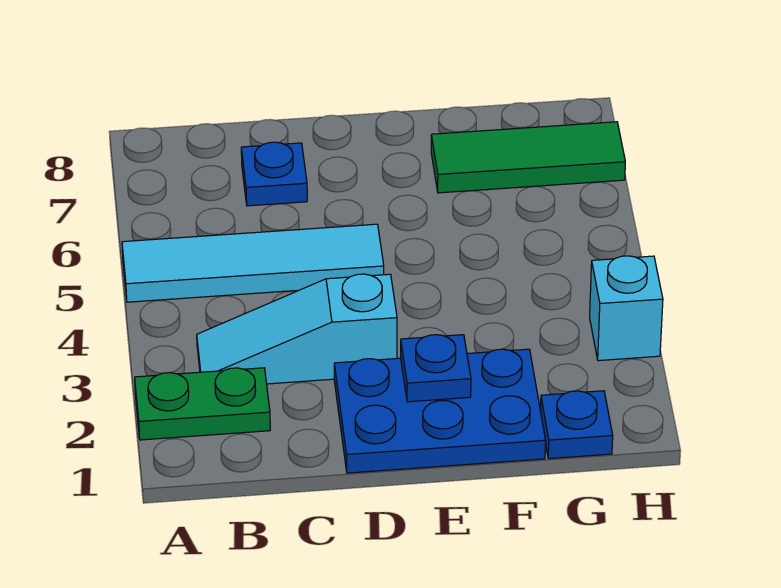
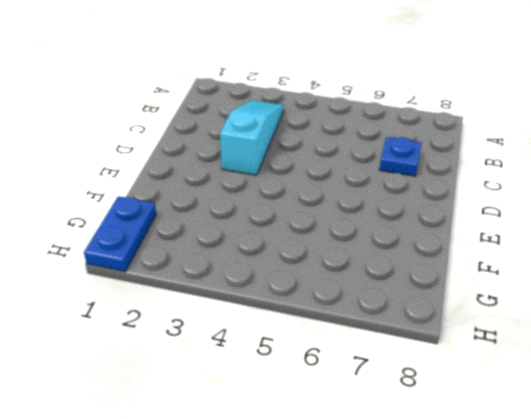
blue 1x2 plate [84,196,156,272] -> blue 1x1 plate [541,391,613,459]
none -> green 1x2 plate [135,368,270,440]
none -> cyan 1x4 tile [122,224,384,302]

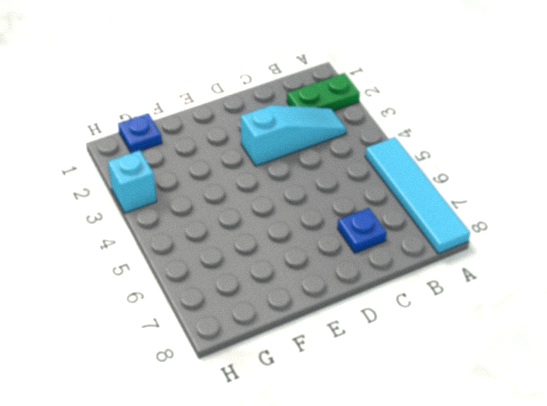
cyan 1x4 tile [365,137,470,254] -> cyan 1x4 tile turned to [122,224,384,302]
none -> blue 2x3 plate [334,349,546,473]
none -> green 1x3 tile [431,122,625,193]

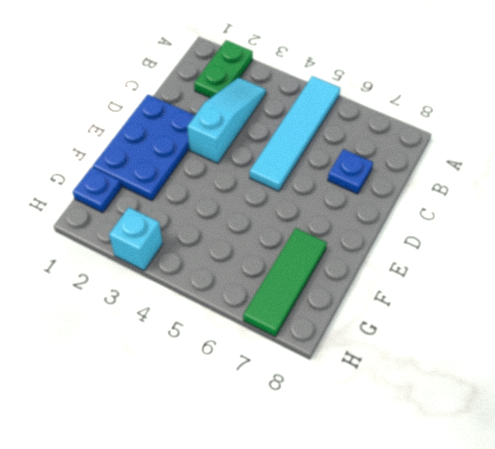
none -> blue 1x1 plate [401,335,471,402]

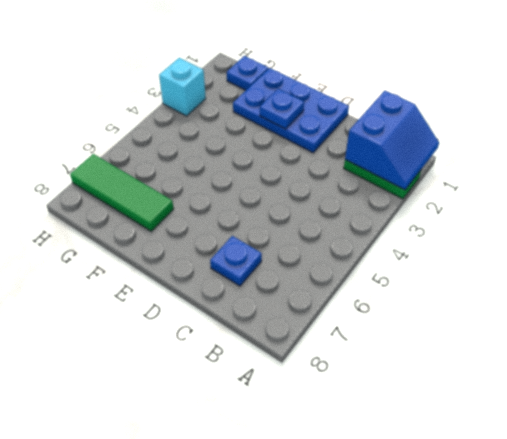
blue 2x2 slope [345,91,439,190] -> none
none -> cyan 1x4 tile [122,224,384,302]
none -> cyan 1x3 slope [197,274,397,384]

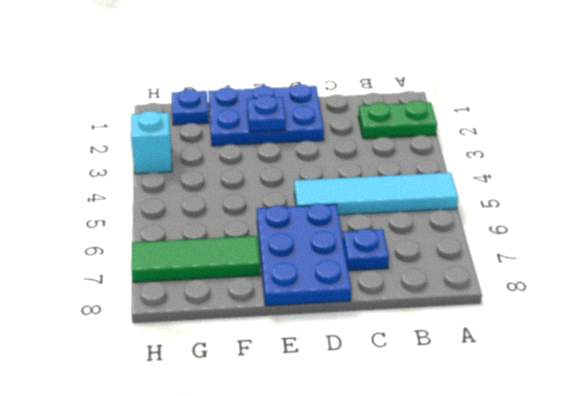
blue 2x3 plate [257,203,351,306] -> none
none -> cyan 1x3 slope [197,274,397,384]

